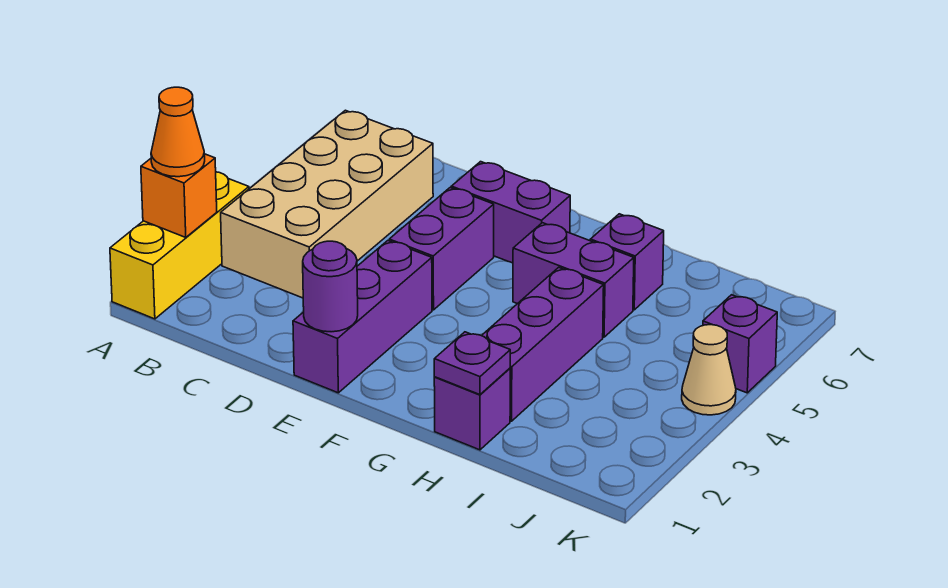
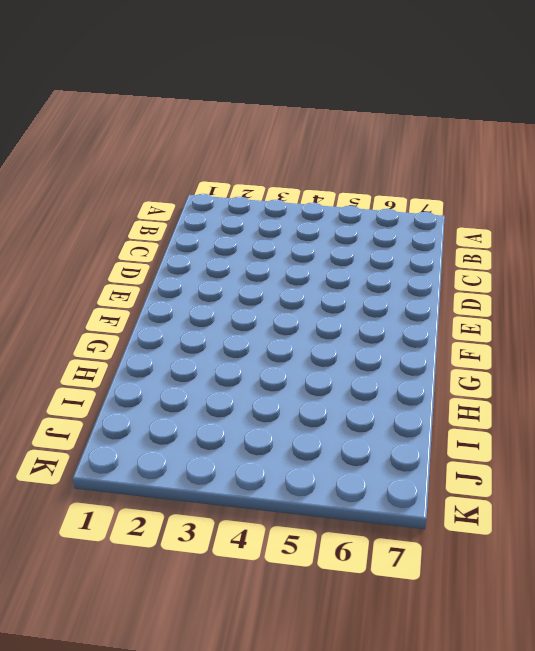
none -> yellow 1x3 brick [110,172,249,319]
none -> tan 2x4 brick [221,110,433,298]
none -> purple 1x3 brick [293,241,432,393]

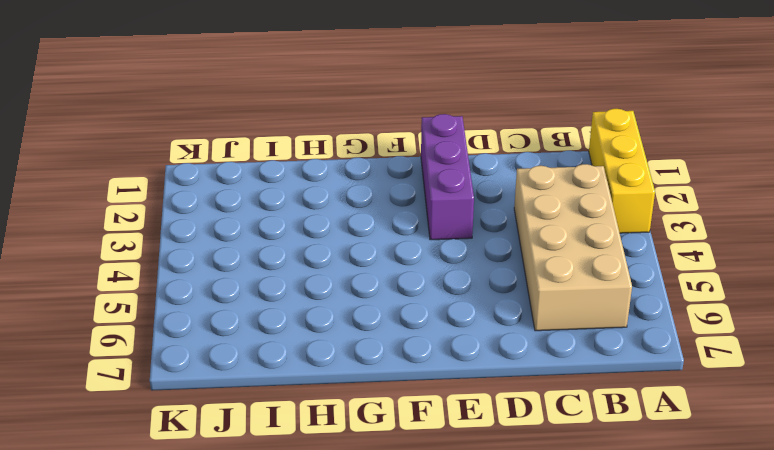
none -> purple 1x2 brick [389,188,494,310]
none -> purple 1x2 brick [451,162,570,263]
none -> purple 1x2 brick [513,223,634,337]

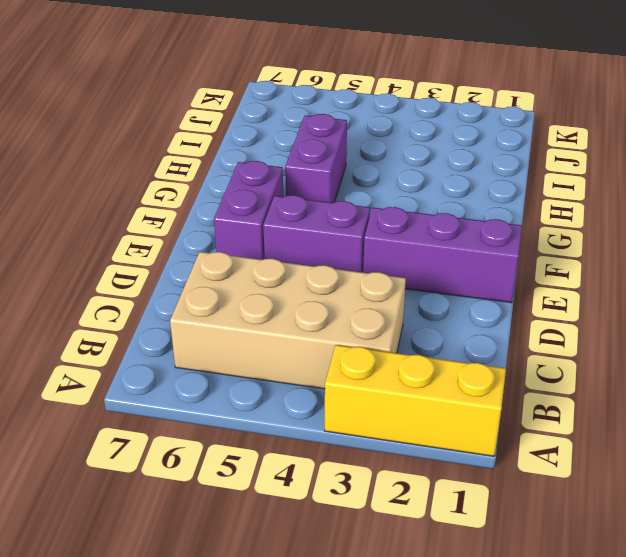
none -> purple 1x1 brick [434,368,510,450]
none -> purple 1x3 brick [482,267,604,421]
none -> purple 1x1 brick [590,214,664,310]

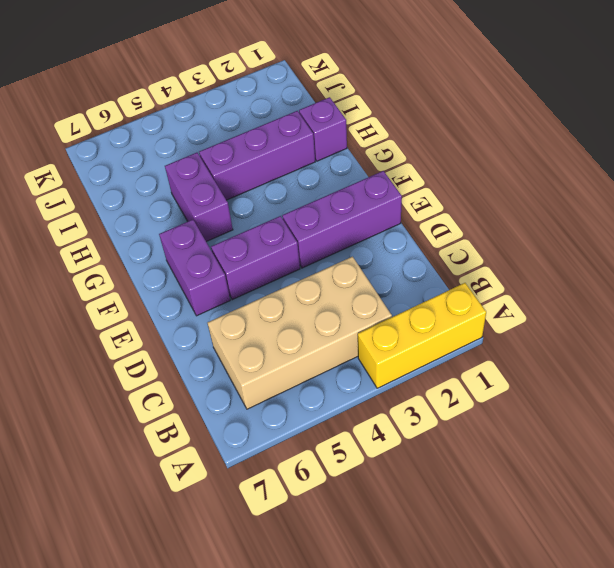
none -> purple 1x1 brick [590,214,664,310]
none -> tan 1x1 cone [682,325,736,415]
none -> purple 1x1 brick [703,295,777,393]

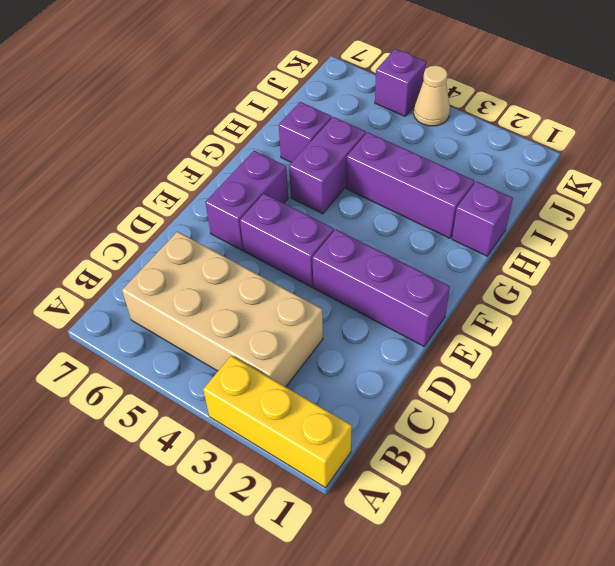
none -> orange 1x1 brick [141,154,217,238]
none -> purple 1x1 round brick [303,241,358,332]
none -> purple 1x1 plate [434,332,510,395]

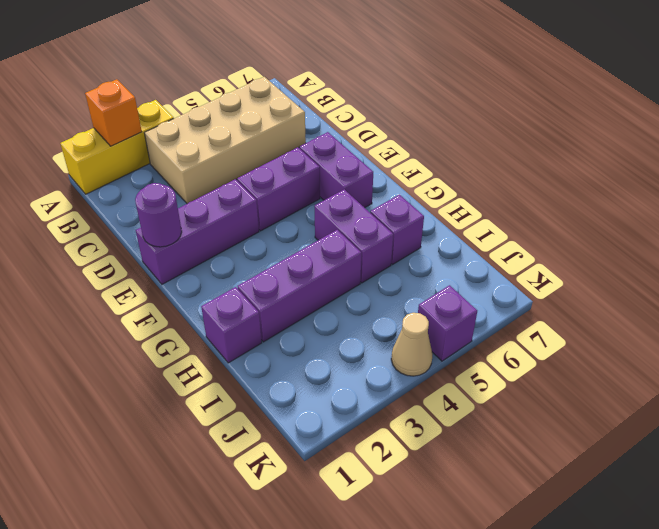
none -> purple 1x1 plate [434,332,510,395]
none -> orange 1x1 cone [151,87,205,177]

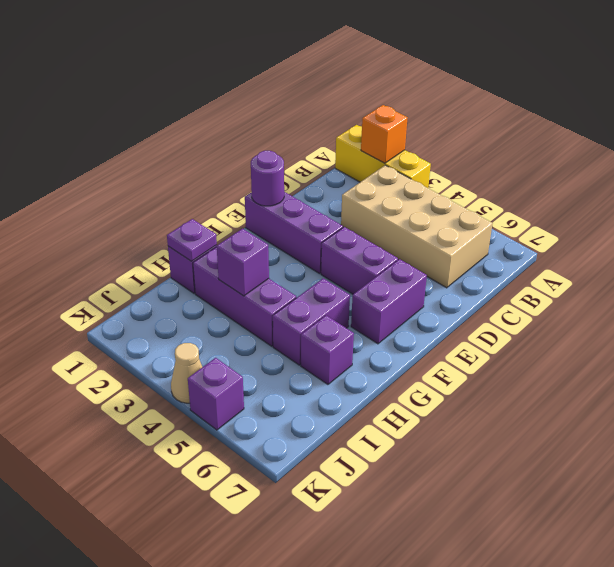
purple 1x1 brick [217,229,269,296] -> none
none -> orange 1x1 cone [151,87,205,177]

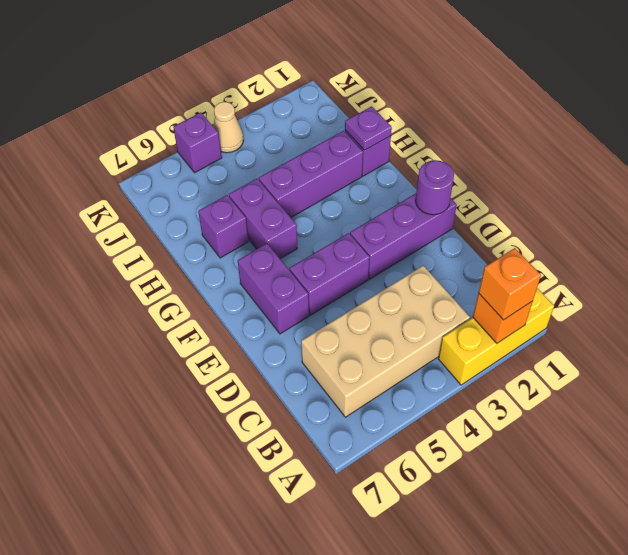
orange 1x1 brick [479,248,541,320] -> orange 1x1 cone [151,87,205,177]

